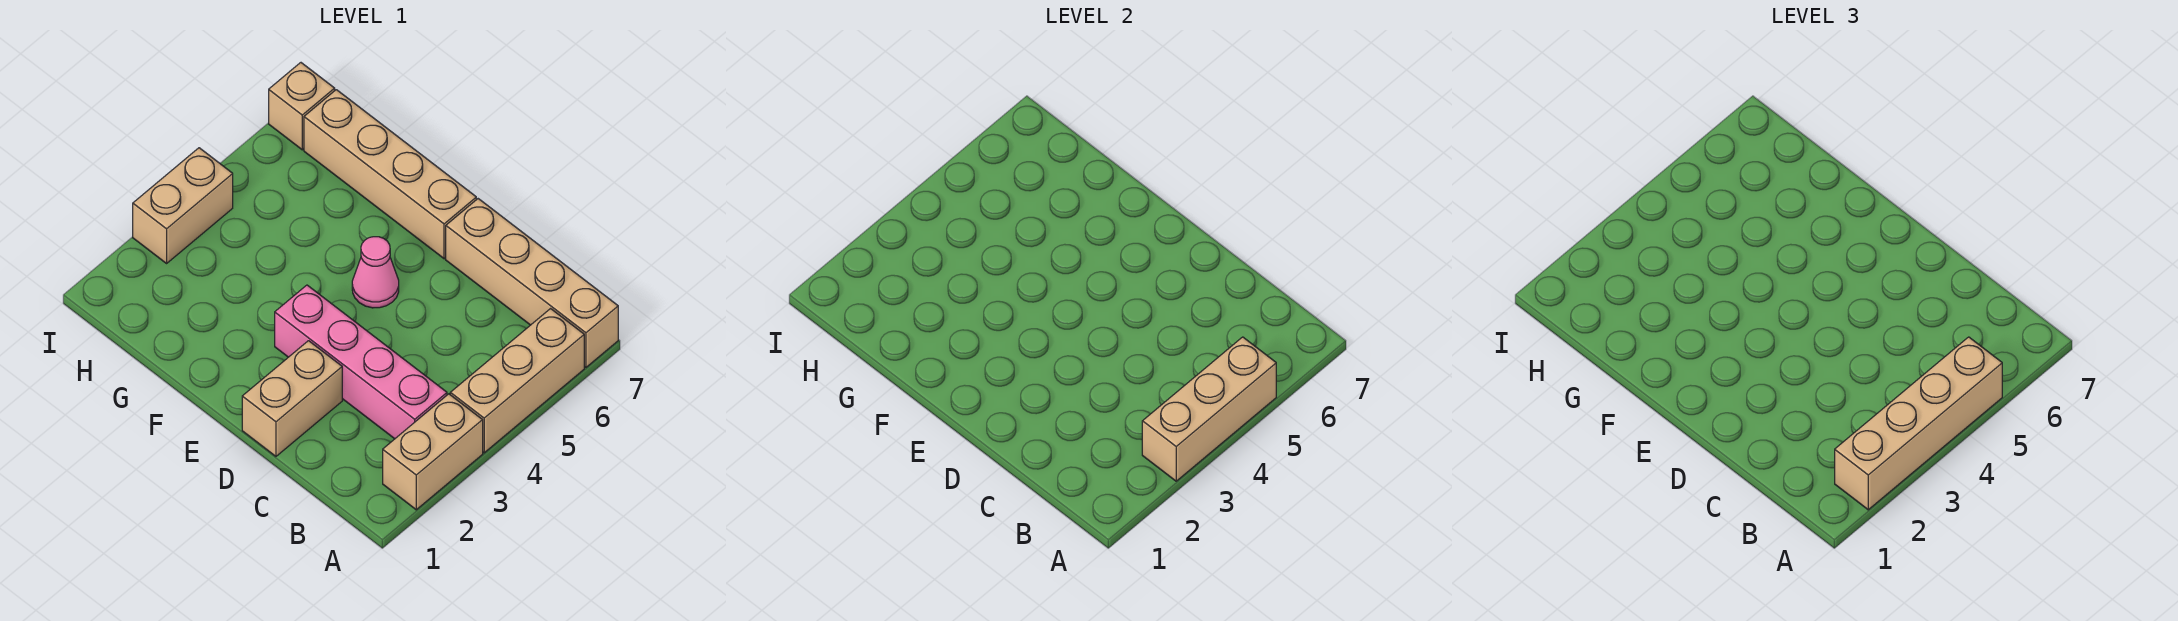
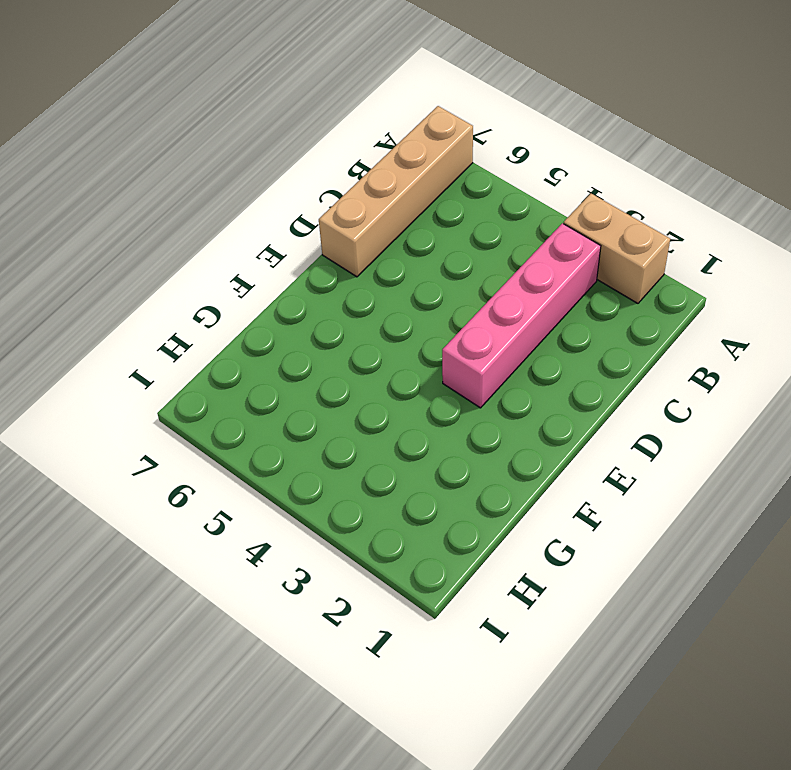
none -> tan 1x3 brick [450,309,584,453]
none -> tan 1x2 brick [242,341,342,456]

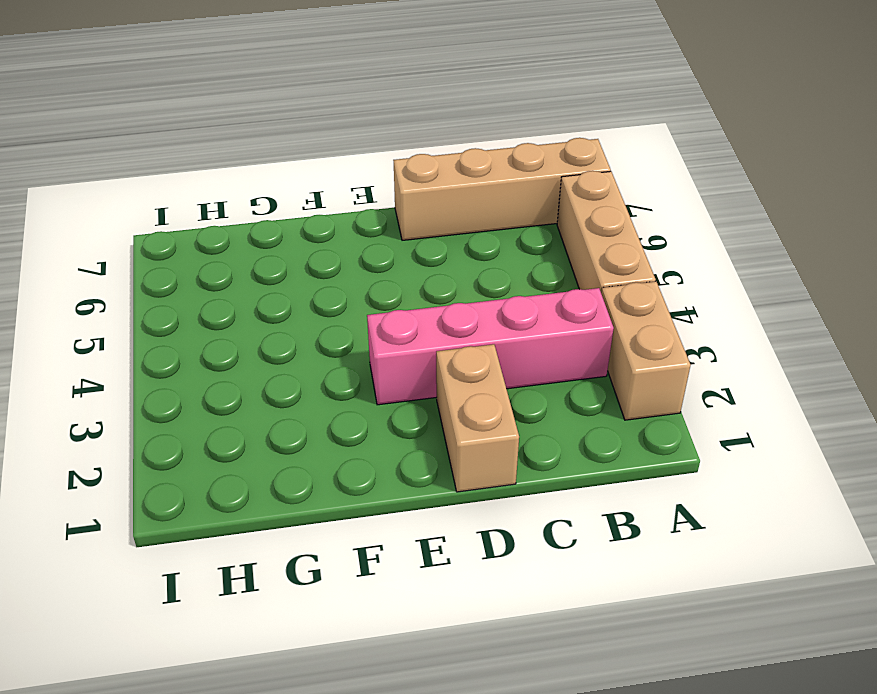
none -> pink 1x1 cone [352,237,399,308]
none -> tan 1x4 brick [304,90,476,259]

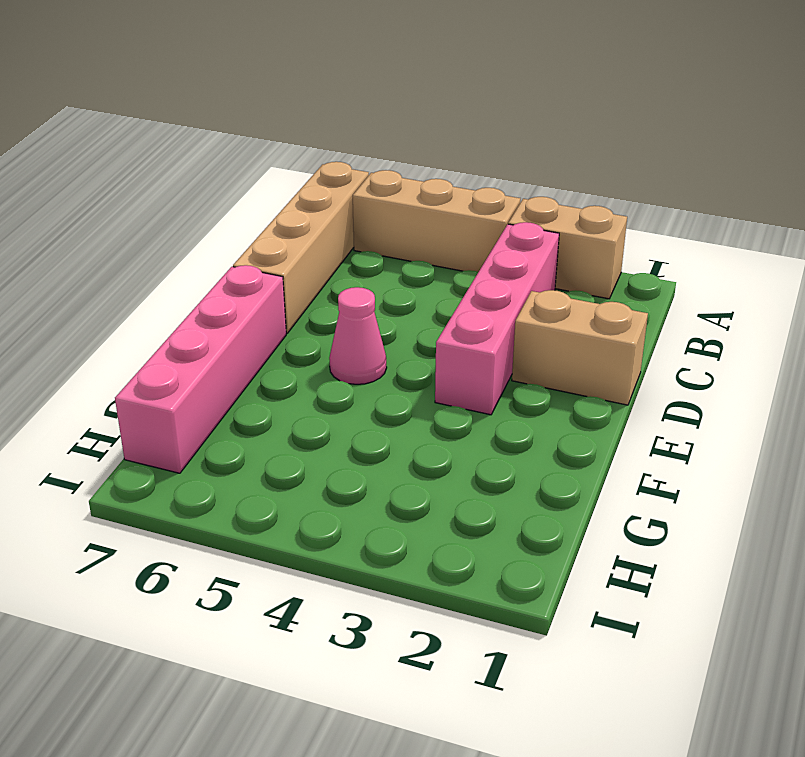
pink 1x4 brick [115,265,286,473] -> tan 1x4 brick [304,90,476,259]
none -> tan 1x2 brick [133,148,233,263]
none -> tan 1x1 brick [269,63,335,150]

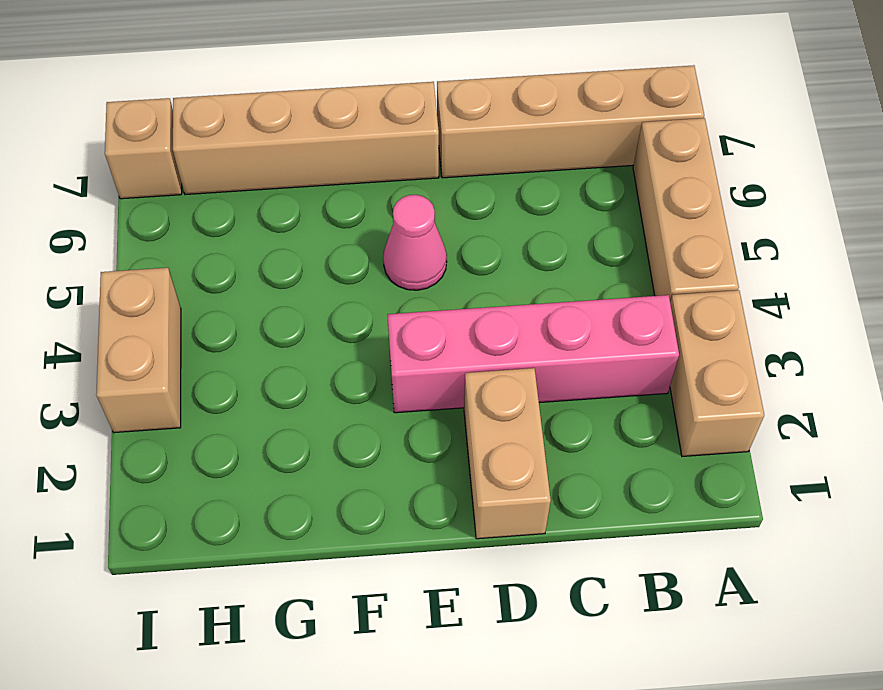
none -> tan 1x3 brick [1142,337,1276,481]
none -> tan 1x4 brick [1835,337,2002,510]

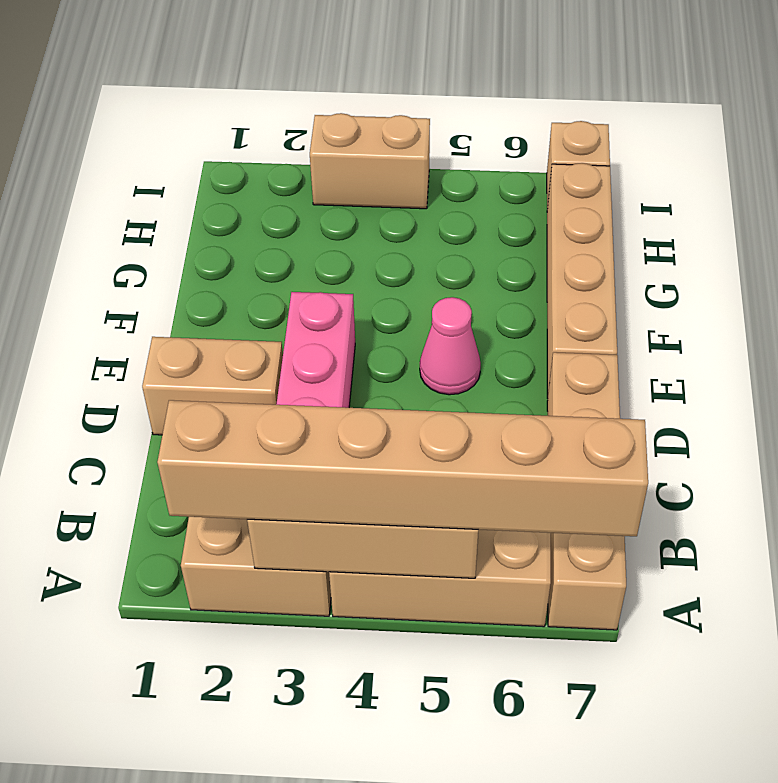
tan 1x6 brick [157,400,648,536] -> tan 1x4 brick [1835,337,2002,510]

